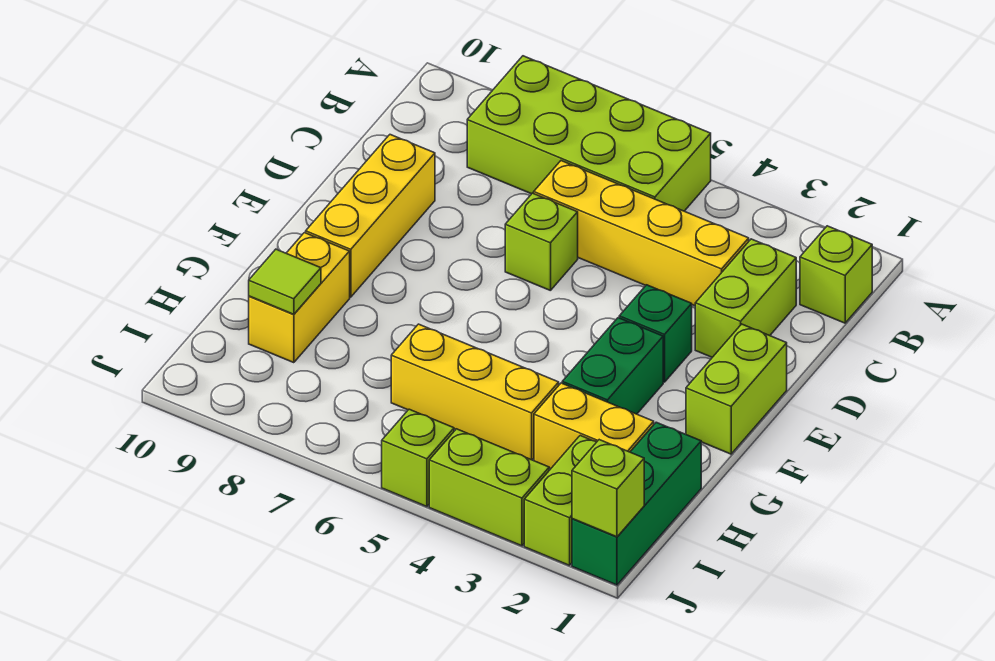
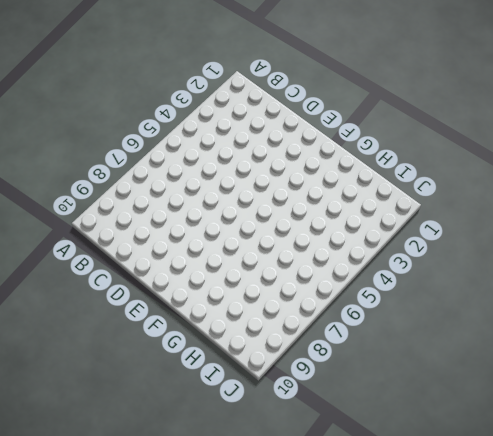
none -> lime 2x4 brick [467,56,711,211]
none -> lime 1x1 brick [800,226,872,323]
none -> lime 1x2 brick [695,239,796,357]

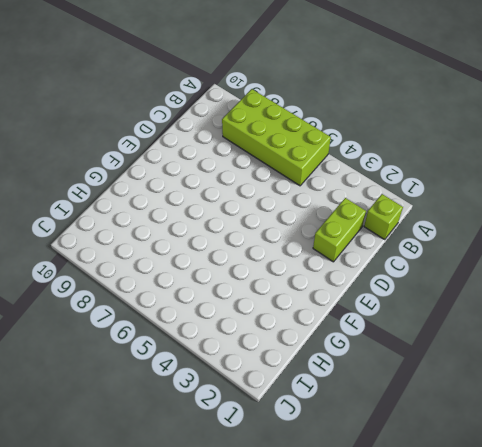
none -> yellow 1x4 brick [534,161,749,306]
none -> lime 1x1 brick [505,193,578,291]
none -> yellow 1x3 brick [306,135,435,297]

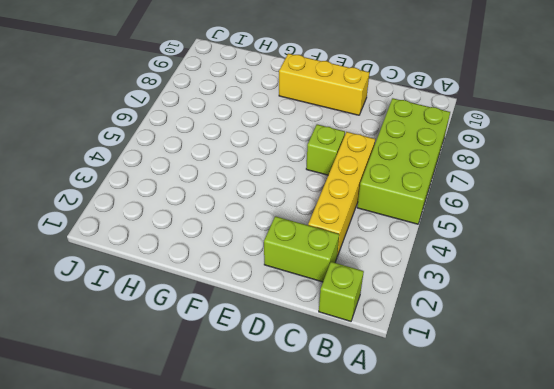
none -> lime 1x2 brick [686,324,787,454]
none -> green 1x1 brick [619,285,692,382]
none -> green 1x2 brick [562,318,663,414]

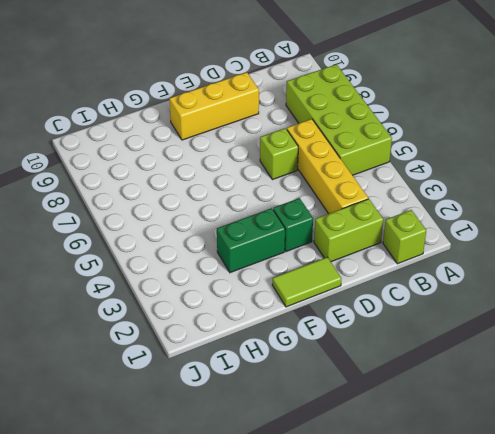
lime 1x2 tile [272,257,342,307] -> lime 1x2 brick [686,324,787,454]
none -> yellow 1x2 brick [249,233,350,363]
none -> green 1x3 brick [572,422,701,585]
none -> yellow 1x2 brick [534,383,654,469]

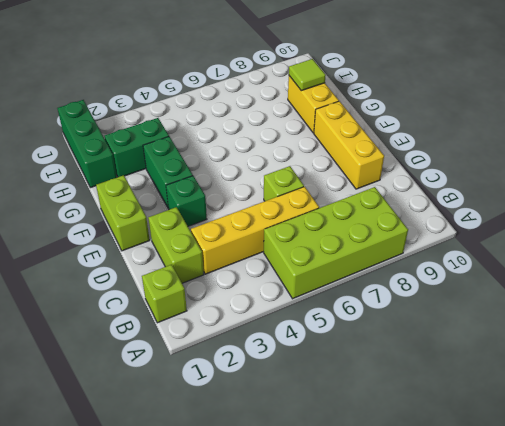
green 1x2 brick [104,118,169,177] -> yellow 1x2 brick [534,383,654,469]
none -> yellow 1x3 brick [391,324,559,460]
none -> lime 1x2 brick [524,436,596,565]
none -> lime 1x2 brick [429,429,549,546]

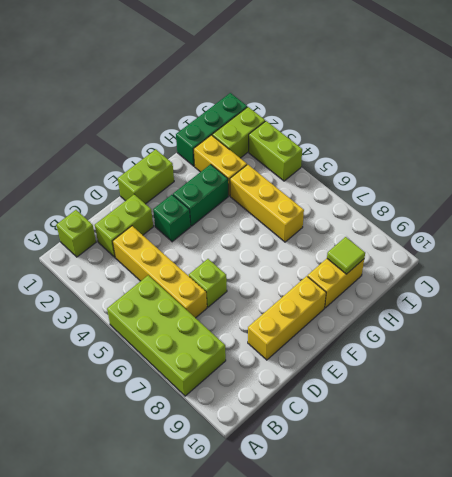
none -> lime 1x1 brick [382,409,454,507]
none -> lime 1x1 brick [572,440,644,537]

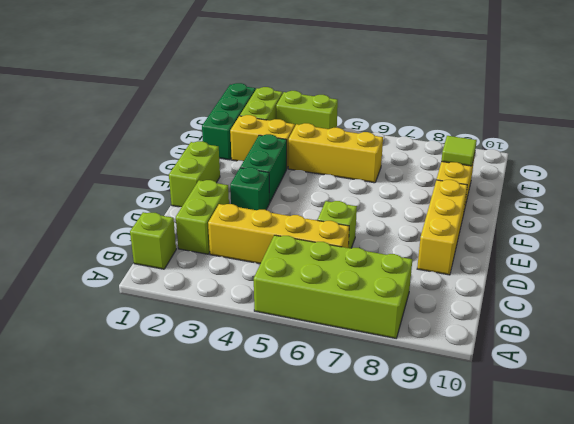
none -> lime 1x1 brick [382,409,454,507]
none -> lime 1x1 brick [572,440,644,537]

